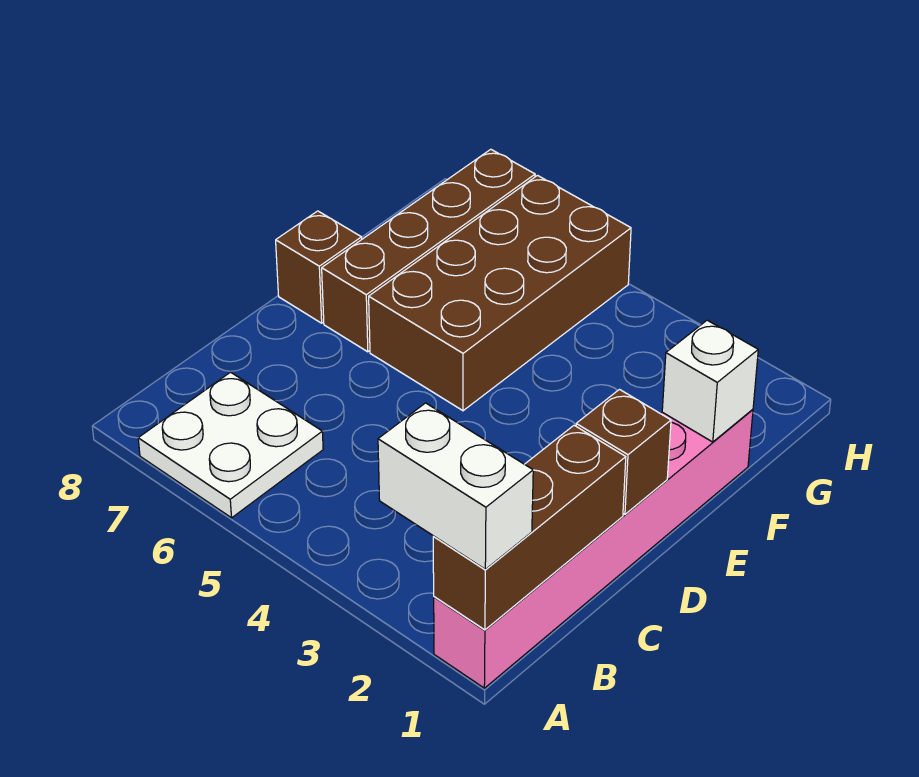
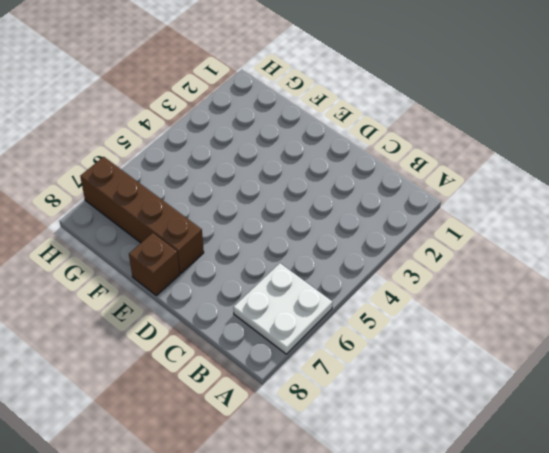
none -> pink 1x6 brick [434,409,753,688]
none -> brown 2x4 brick [369,176,631,411]

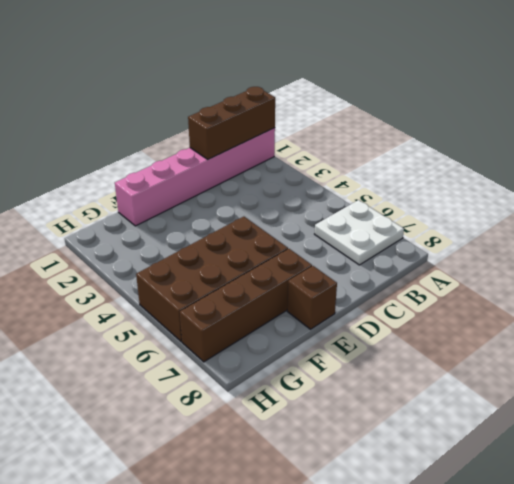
none -> brown 1x1 brick [576,390,671,514]
none -> white 1x1 brick [662,320,758,442]

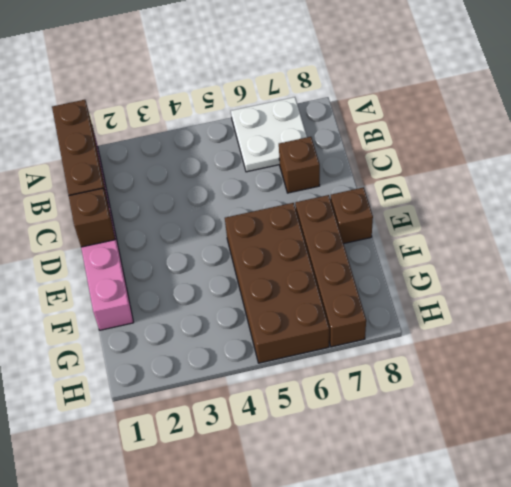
brown 1x1 brick [279,137,320,193] -> none
none -> white 1x1 brick [662,320,758,442]
none -> white 1x2 brick [378,403,533,569]

